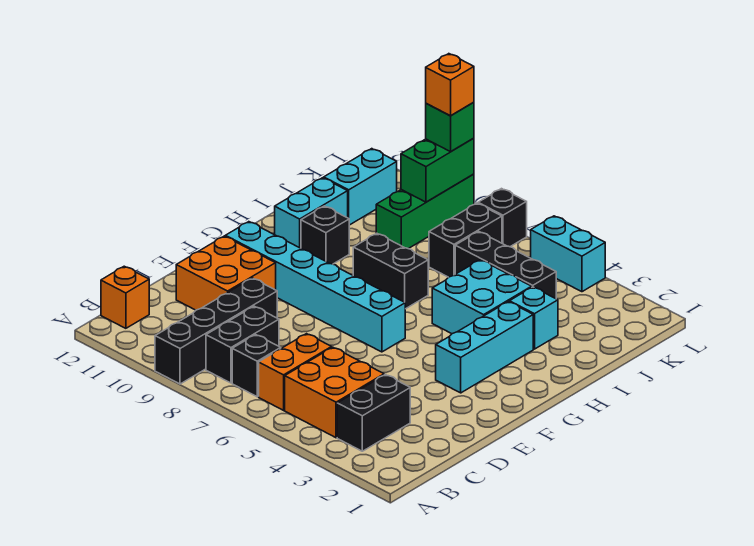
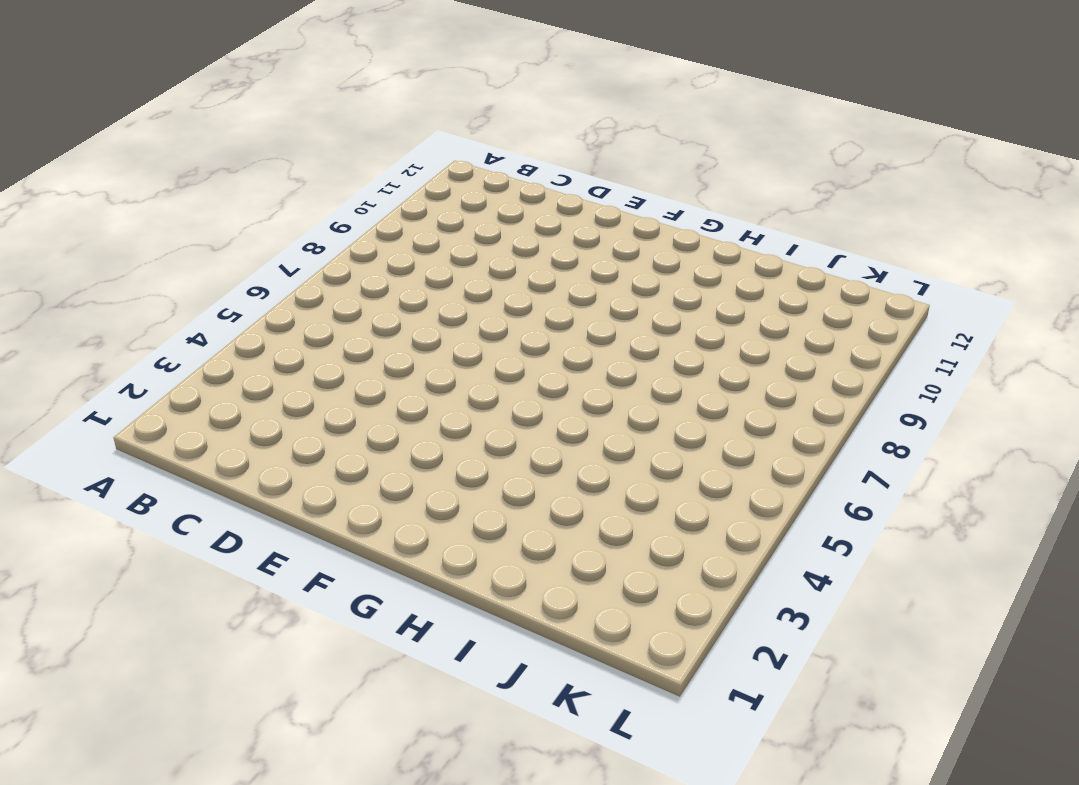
none -> black 1x4 brick [155,278,277,384]
none -> black 1x2 brick [337,375,410,451]
none -> orange 2x2 brick [285,347,384,438]

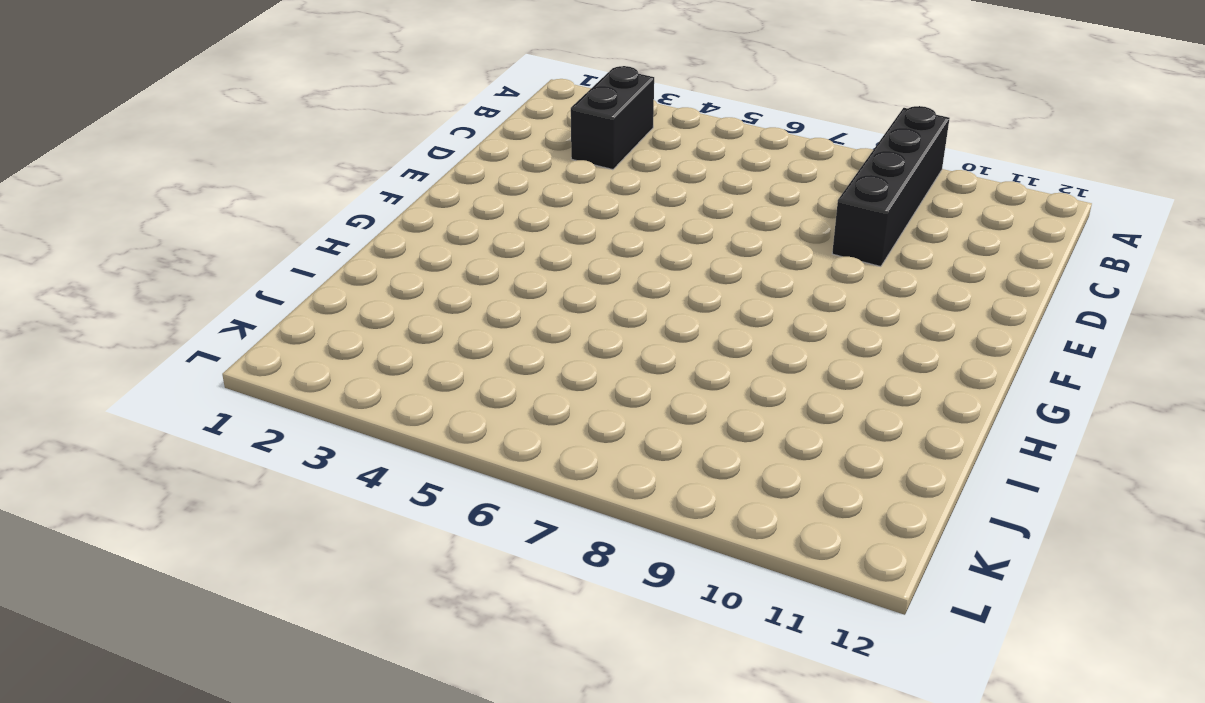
none -> orange 2x2 brick [285,347,384,438]
none -> orange 1x2 brick [259,334,332,410]
none -> black 1x1 brick [232,335,281,397]

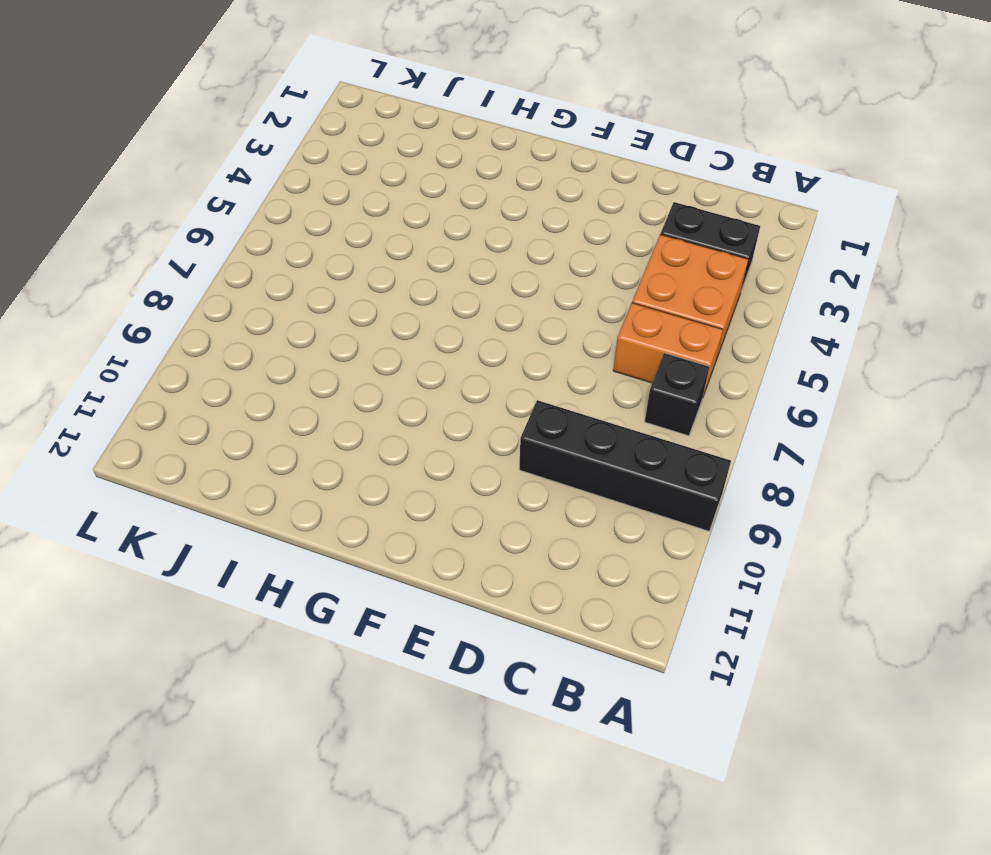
none -> black 1x2 brick [206,306,279,383]
none -> orange 1x1 brick [101,266,149,328]
none -> orange 2x2 brick [176,236,276,310]

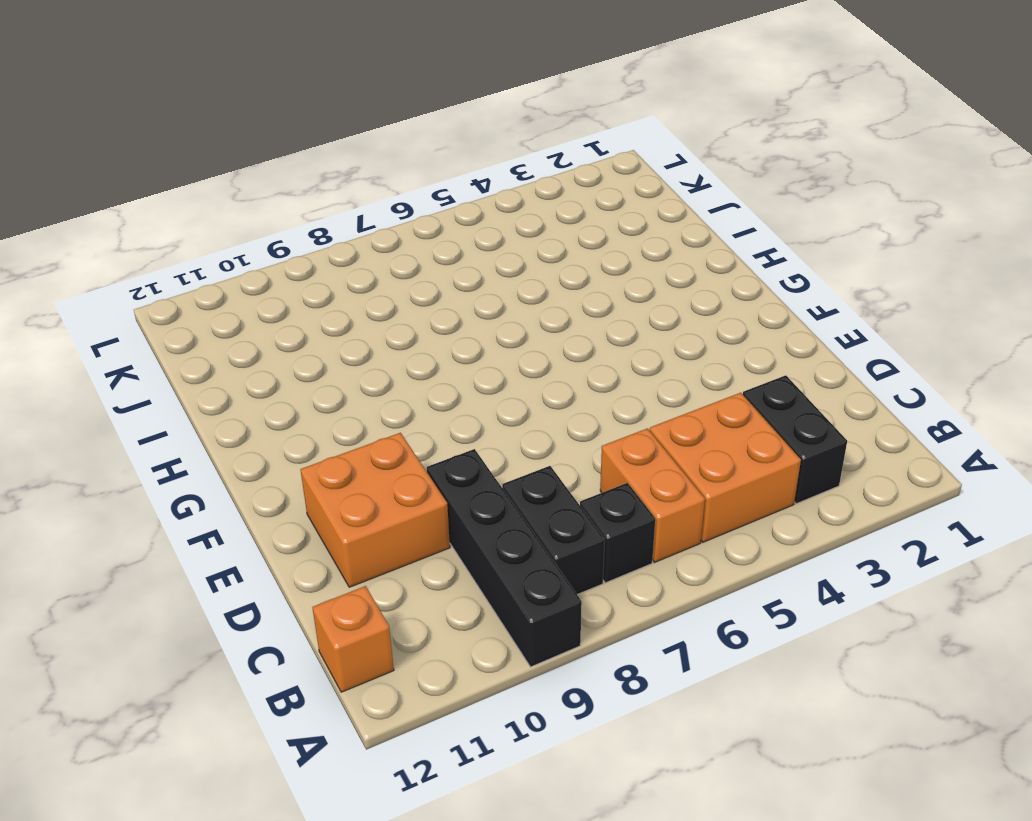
none -> cyan 1x3 brick [436,302,533,393]
none -> cyan 1x6 brick [225,222,405,352]
none -> cyan 2x2 brick [432,260,532,334]

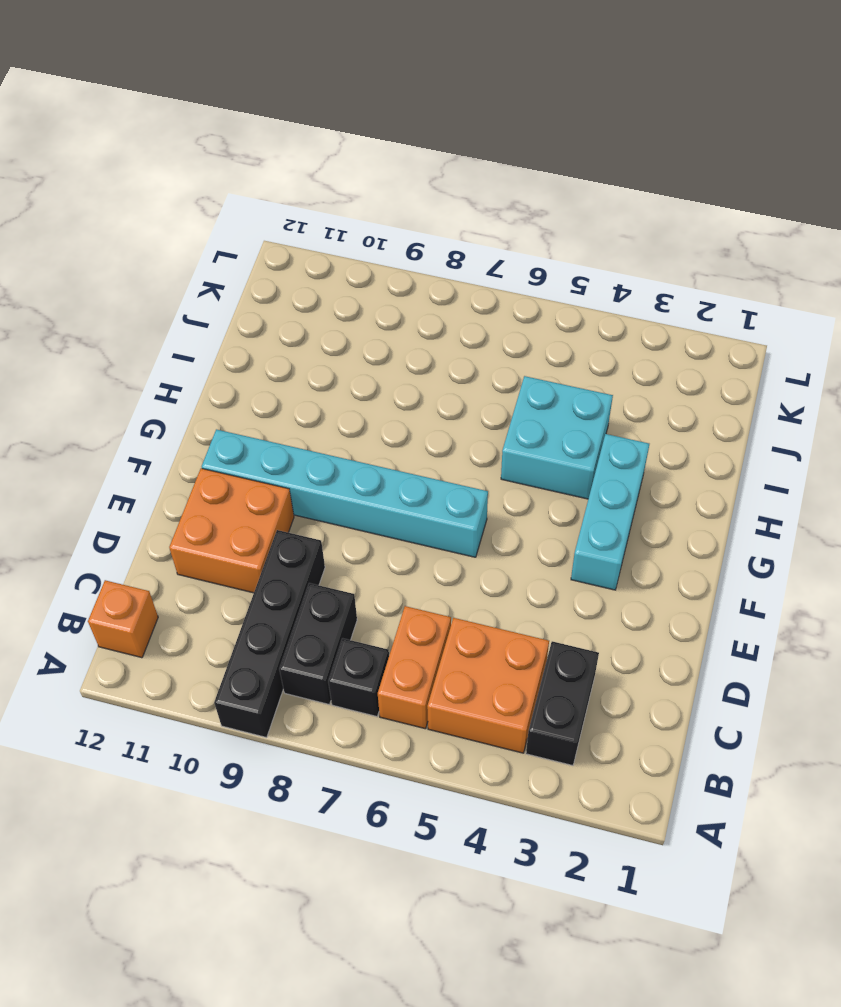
none -> black 1x2 brick [353,233,428,309]
none -> black 1x1 brick [301,206,349,264]
none -> cyan 1x2 brick [275,178,348,248]

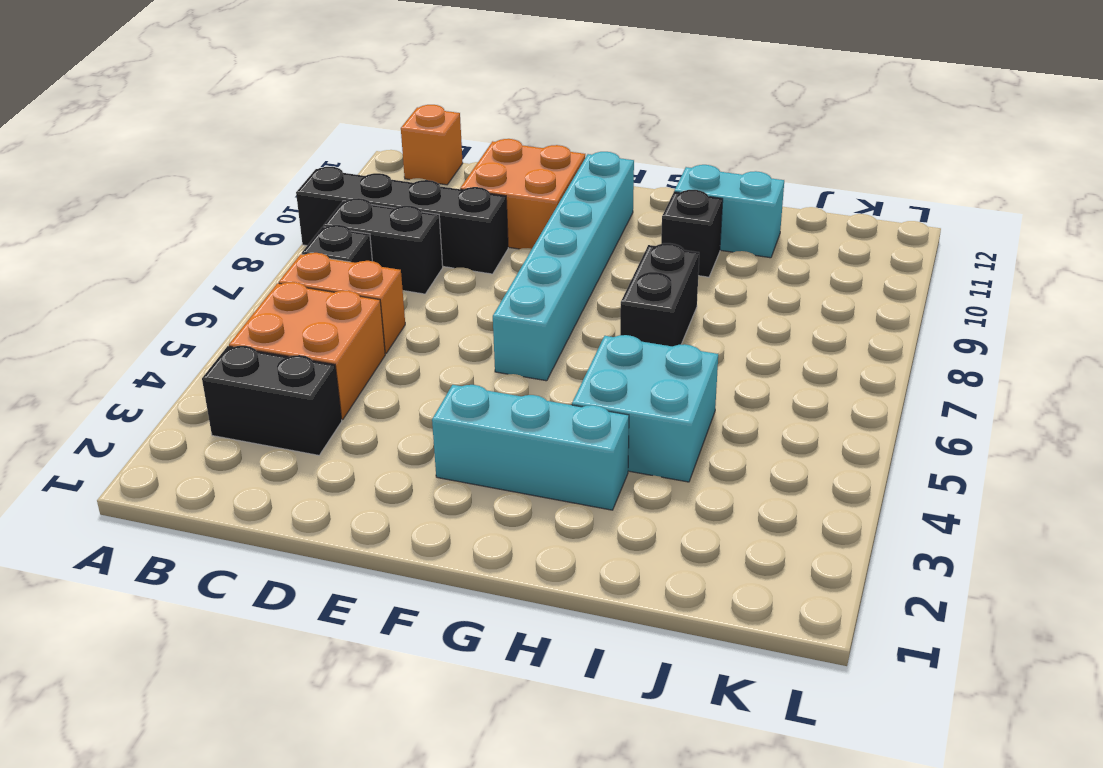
none -> cyan 1x1 brick [509,287,558,349]
none -> black 1x3 brick [455,231,556,299]
none -> black 1x2 brick [429,203,502,277]

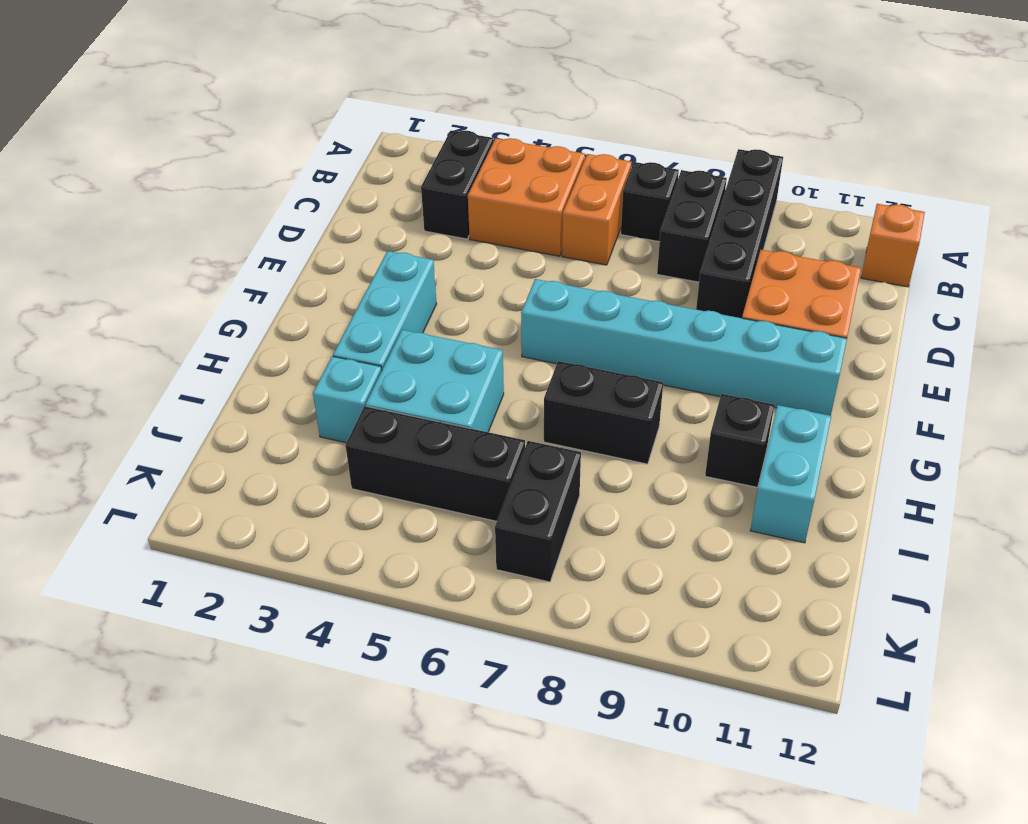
none -> green 1x3 brick [376,174,474,249]
none -> cyan 1x2 brick [324,149,397,225]
none -> cyan 1x2 brick [531,216,605,292]

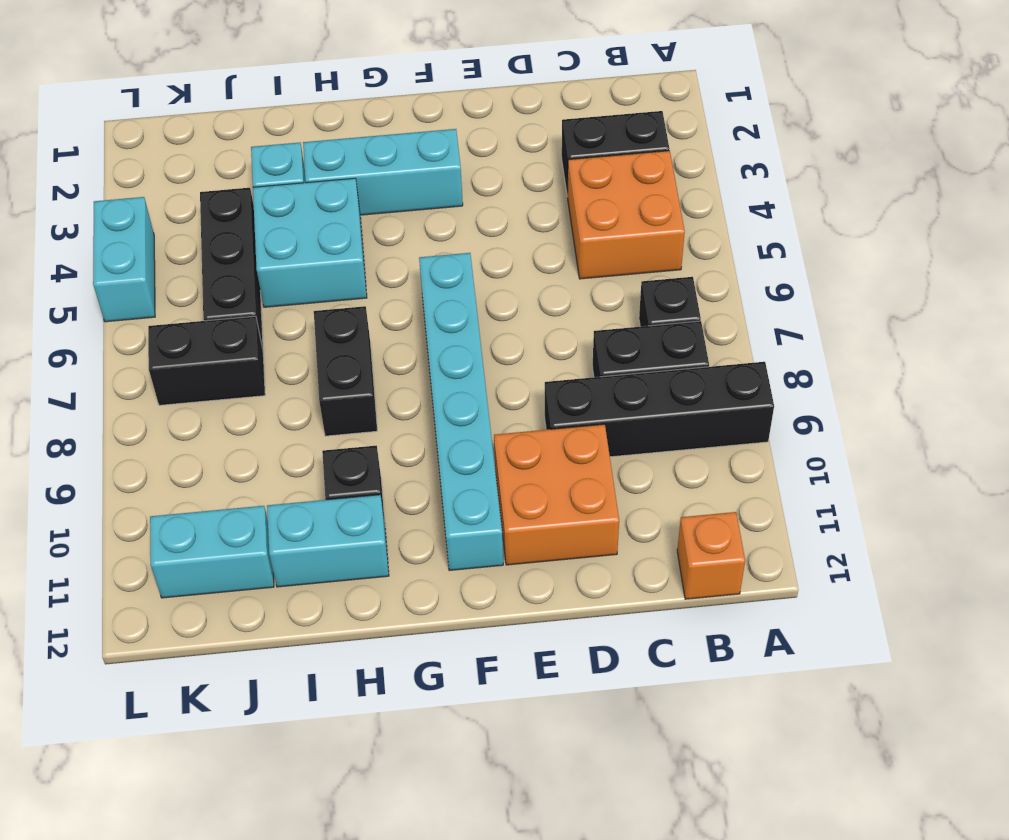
none -> orange 1x2 brick [259,334,332,410]
none -> green 1x3 brick [376,174,474,249]
none -> black 1x1 brick [478,189,527,247]

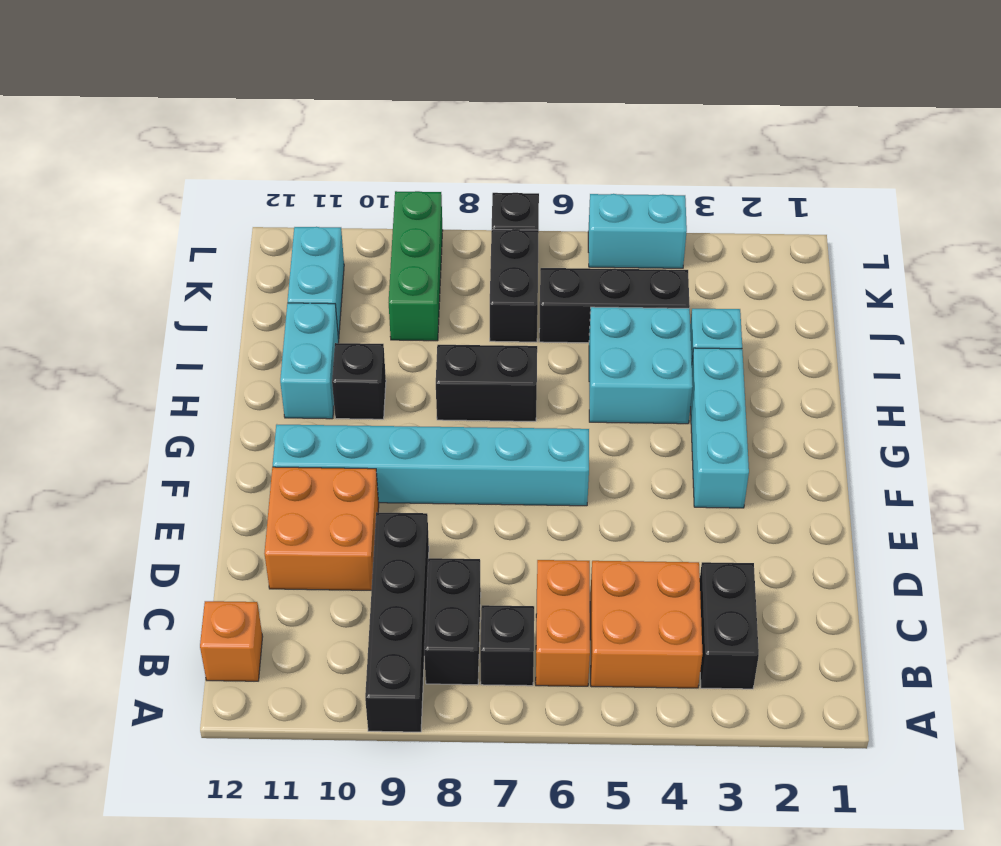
none -> green 1x2 brick [401,138,474,202]
none -> green 1x1 brick [426,102,474,152]
none -> orange 1x1 brick [426,54,474,116]

